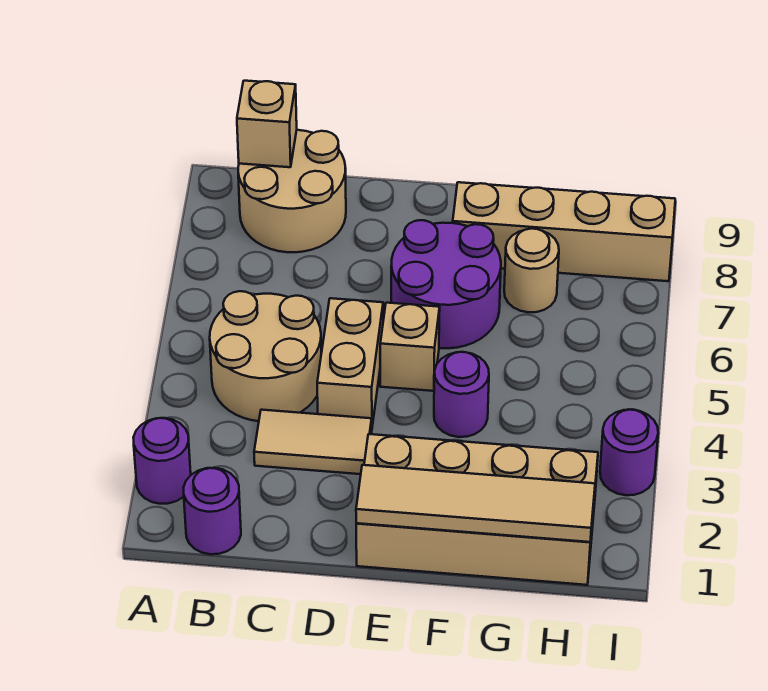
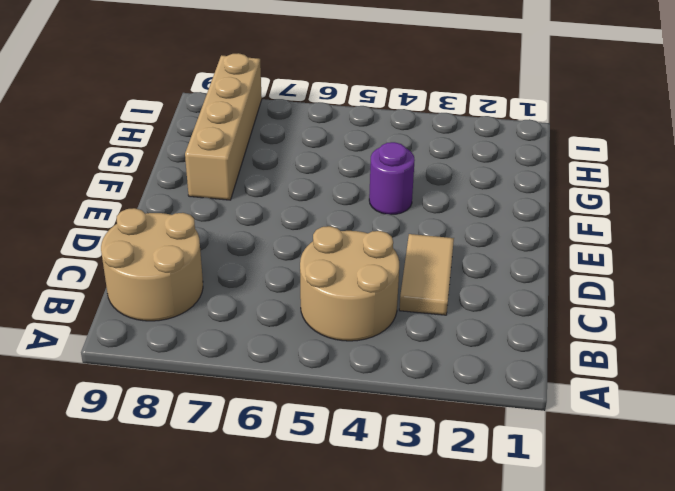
none -> purple 1x1 round brick [133,418,191,504]
none -> purple 1x1 round brick [184,468,241,554]
none -> tan 1x2 brick [317,298,383,426]

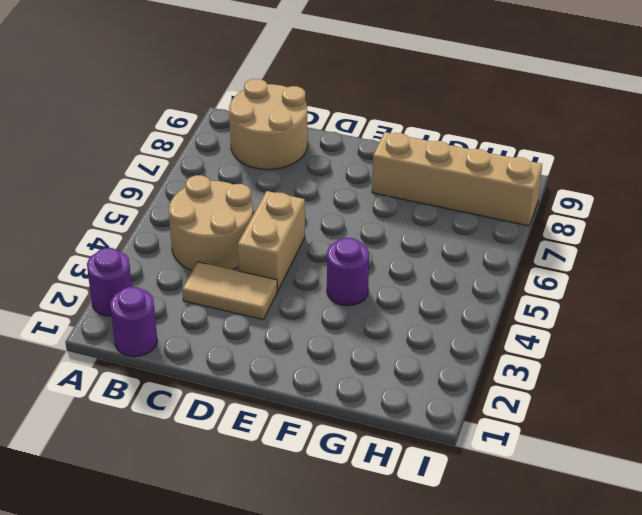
none -> tan 2x4 brick [356,434,598,585]
none -> tan 1x1 brick [380,303,440,391]
none -> purple 2x2 round brick [391,220,501,348]

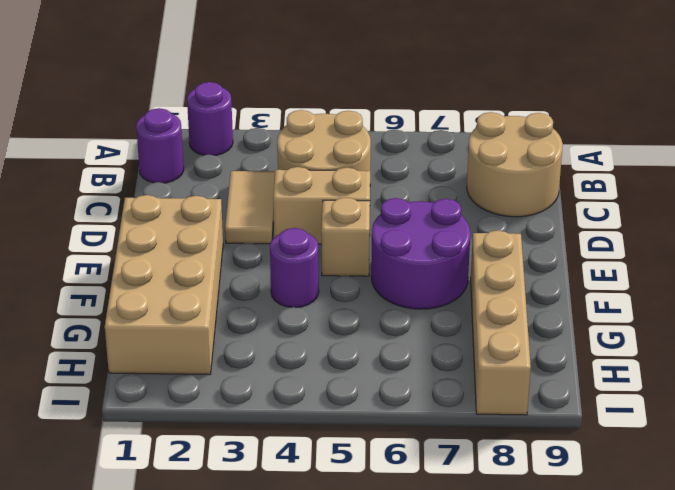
none -> tan 1x1 round brick [504,229,559,312]
none -> purple 1x1 round brick [600,410,658,495]
none -> tan 1x1 brick [237,81,297,167]

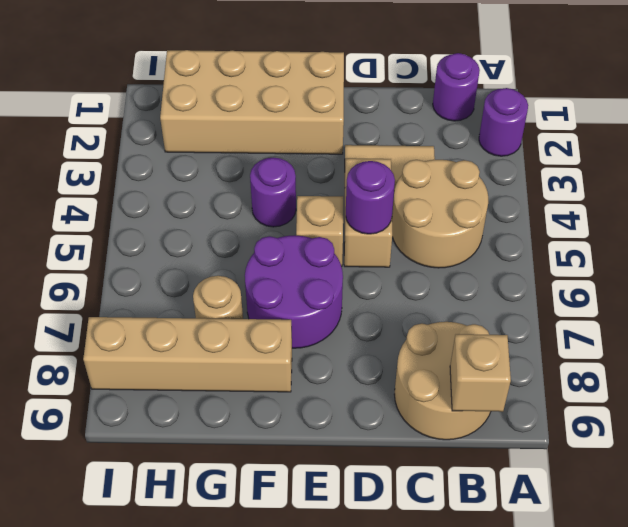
purple 1x1 round brick [346,161,395,234] -> purple 1x1 round brick moved to [600,410,658,495]
none -> tan 1x4 tile [356,465,595,542]

